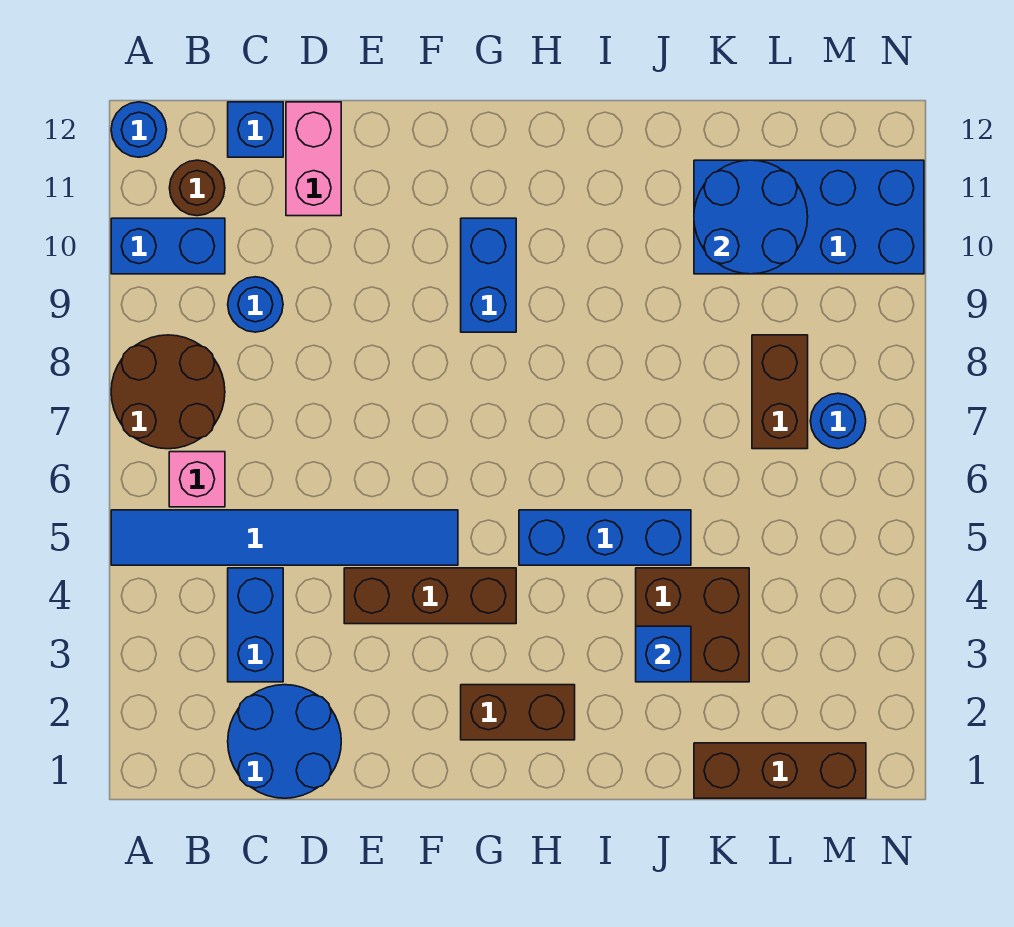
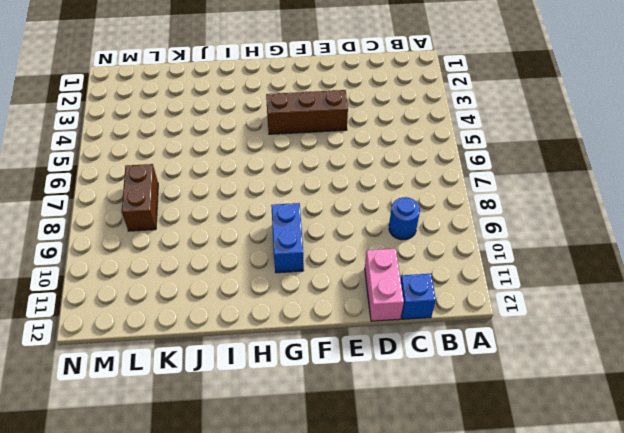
none -> blue 1x6 tile [111,510,458,565]
none -> brown 2x2 round brick [111,335,225,449]
none -> blue 1x2 brick [111,218,225,274]

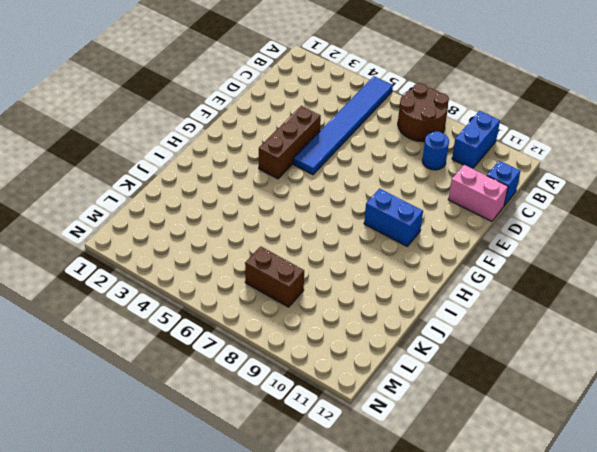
none -> blue 1x1 round brick [111,102,167,157]
none -> pink 1x1 brick [169,452,225,507]
none -> brown 1x1 round brick [170,160,225,216]

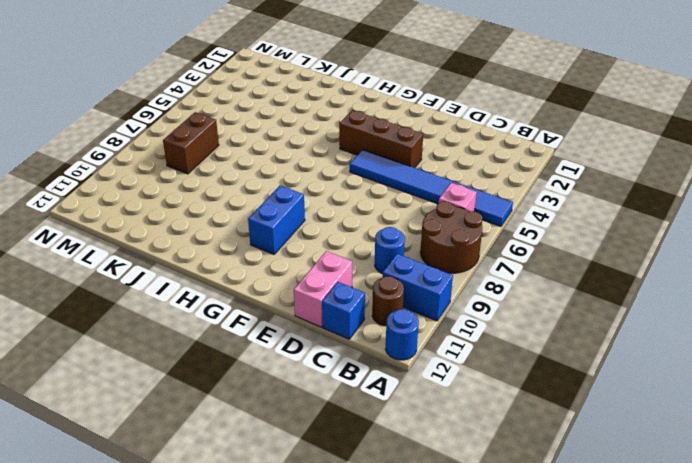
none -> blue 2x2 round brick [228,685,341,798]
none -> blue 1x2 brick [228,568,283,682]
none -> brown 1x2 brick [461,685,575,740]

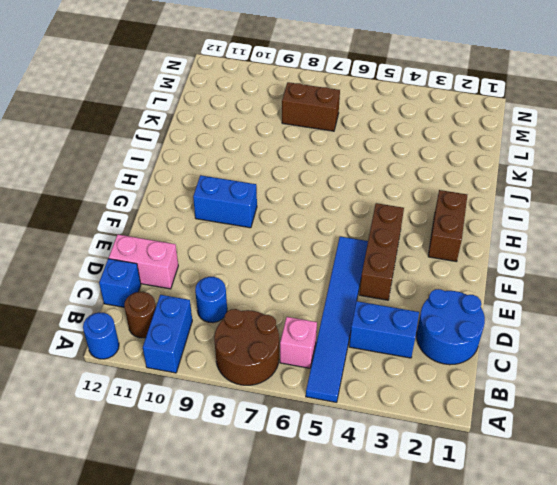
none -> blue 1x3 brick [519,510,691,565]
none -> brown 2x2 brick [636,568,749,682]
none -> brown 1x3 brick [694,743,866,798]

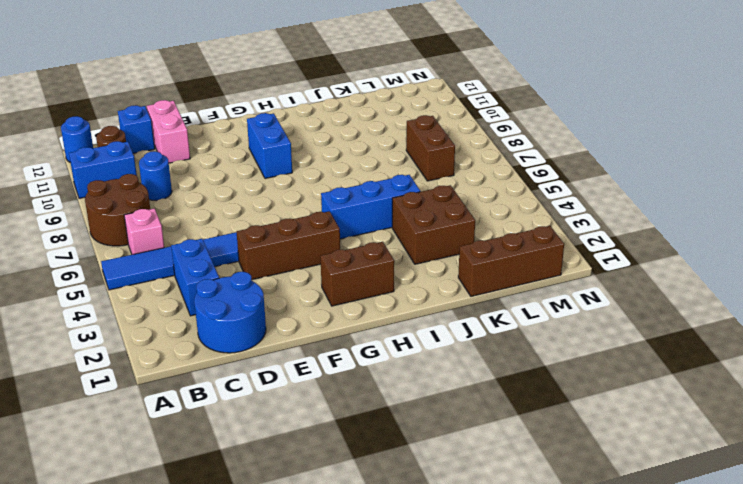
none -> blue 2x4 brick [694,160,924,274]
none -> blue 1x1 round brick [810,393,866,449]
none -> blue 1x1 brick [636,626,691,682]

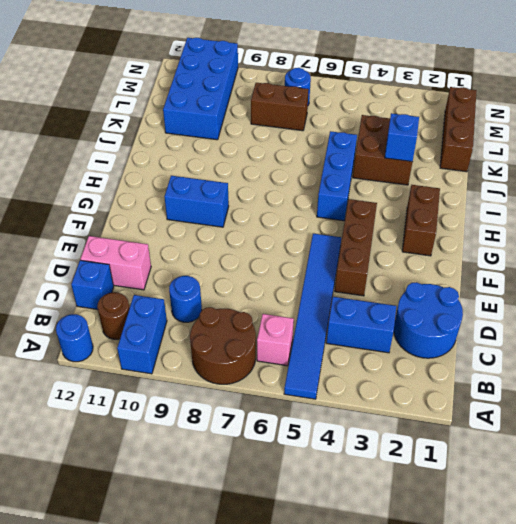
none -> blue 2x2 round brick [694,160,808,274]

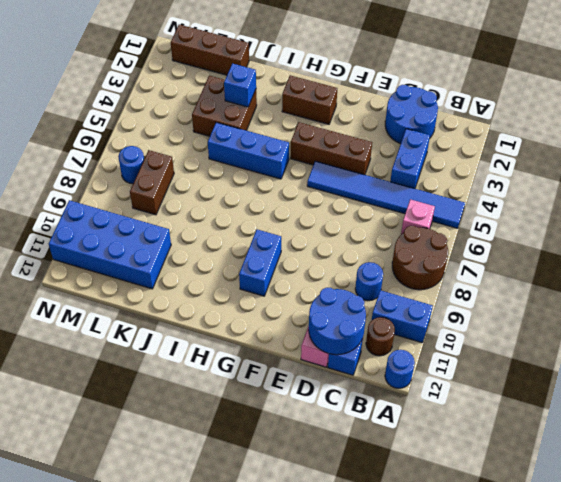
blue 2x2 round brick [309,288,366,355] -> blue 2x2 round brick moved to [694,160,808,274]

